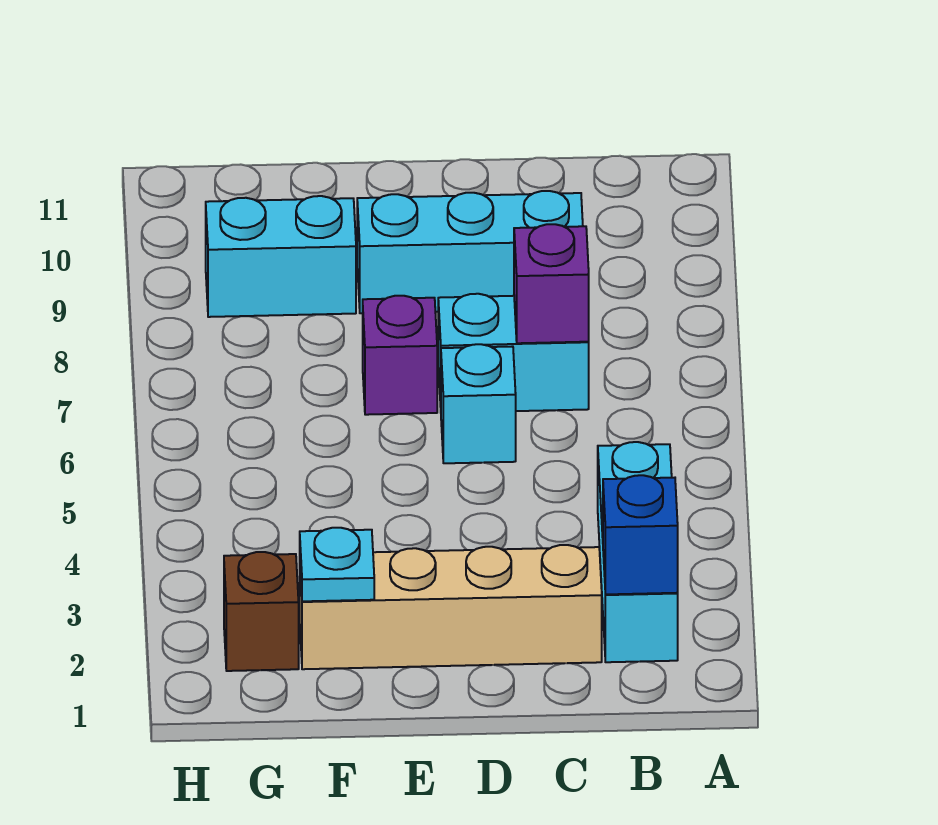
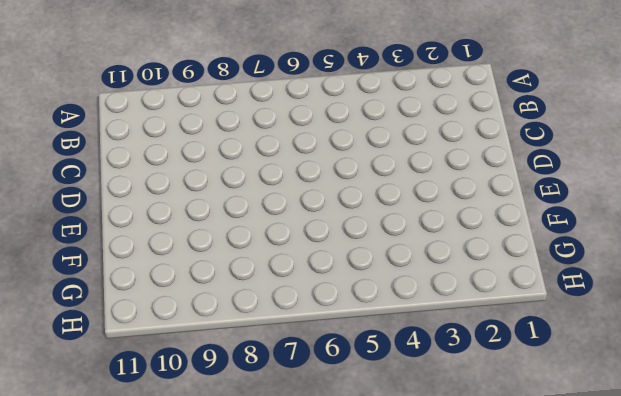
none -> cyan 1x3 brick [598,442,678,662]
none -> tan 1x4 brick [300,545,602,669]

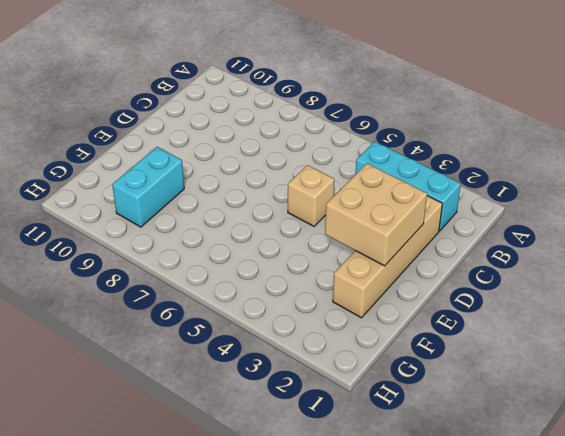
tan 2x2 brick [325,164,427,266] -> none
tan 1x1 brick [288,165,334,226] -> none
none -> cyan 1x2 brick [438,294,589,411]
none -> cyan 1x3 brick [357,191,583,313]

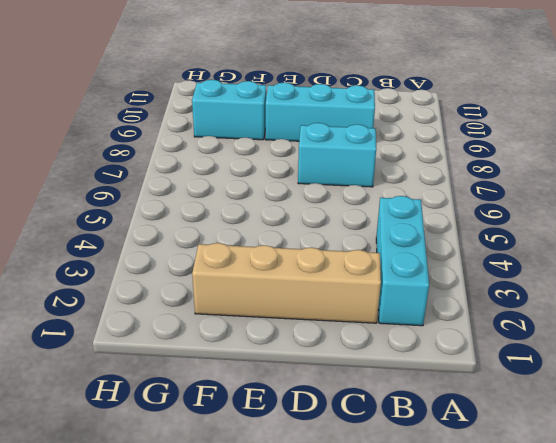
none -> cyan 1x1 brick [441,344,516,463]
none -> purple 1x1 brick [363,296,437,415]

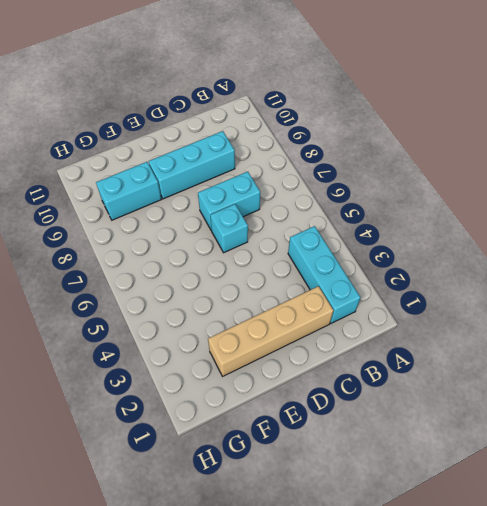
none -> purple 1x1 brick [363,296,437,415]
none -> brown 1x1 brick [224,552,299,671]

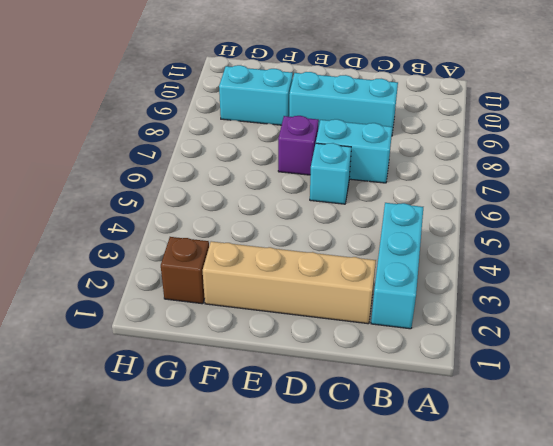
none -> blue 1x1 brick [603,475,678,594]
none -> purple 1x1 brick [514,224,589,343]

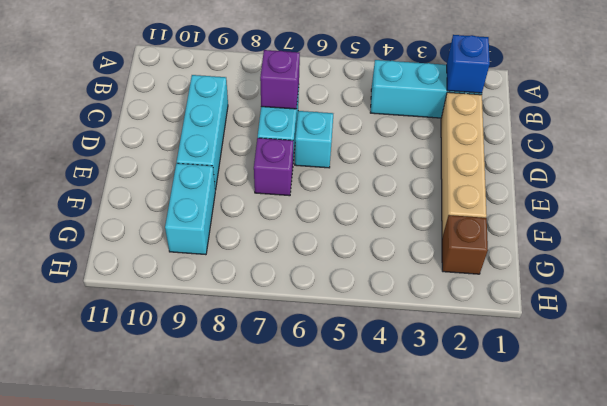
none -> cyan 1x1 plate [300,528,374,601]

